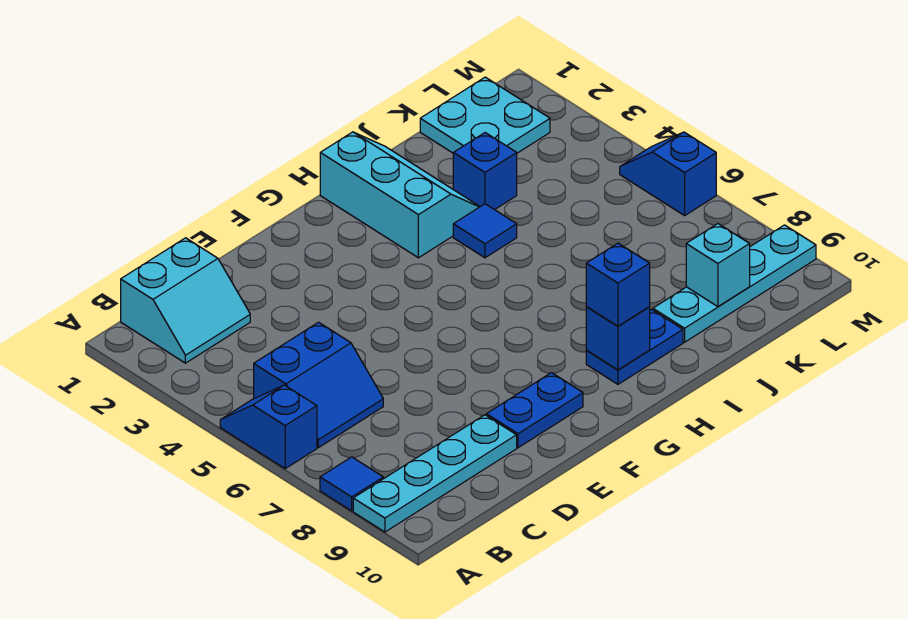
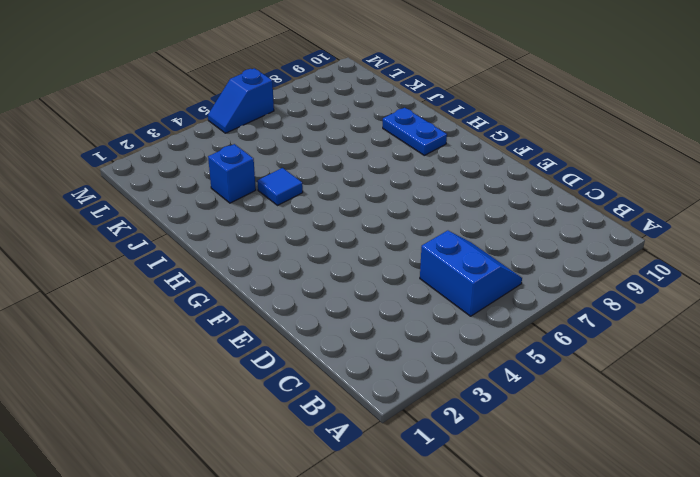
none -> blue 1x2 slope [220,385,317,469]
none -> blue 1x1 tile [320,457,383,511]
none -> cyan 1x4 plate [353,415,517,532]

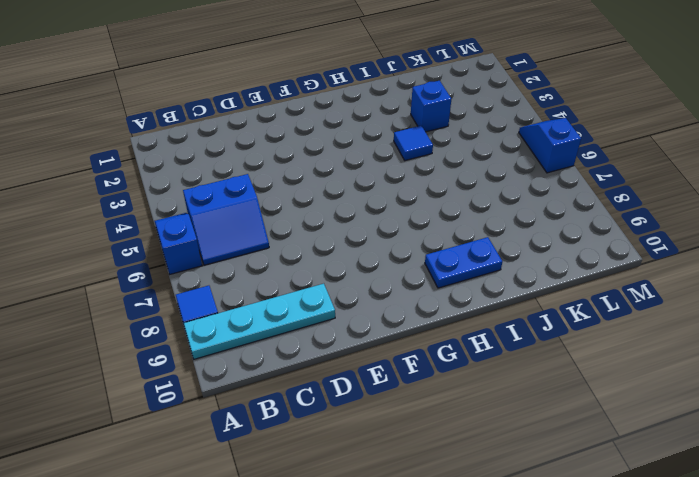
none -> cyan 2x2 slope [121,238,250,363]
none -> blue 1x2 plate [486,373,583,448]
none -> cyan 2x3 slope [320,132,480,258]

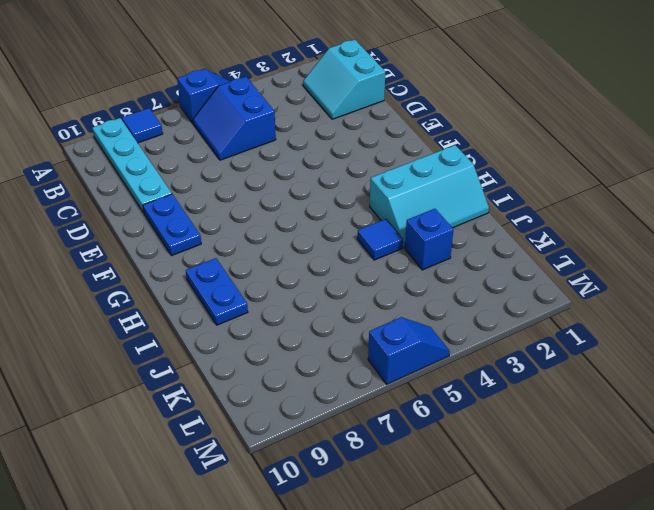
none -> cyan 1x4 plate [653,225,816,342]
none -> cyan 2x2 plate [420,77,550,153]
none -> blue 1x1 brick [586,307,650,370]

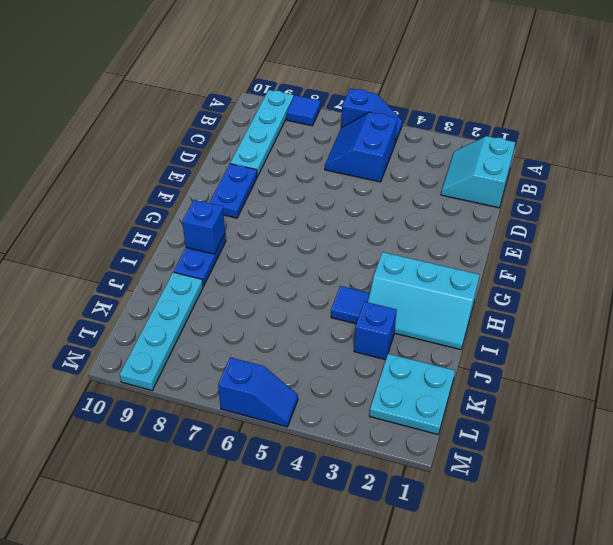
none -> cyan 1x1 brick [686,224,750,307]
none -> blue 1x1 brick [586,243,650,326]

